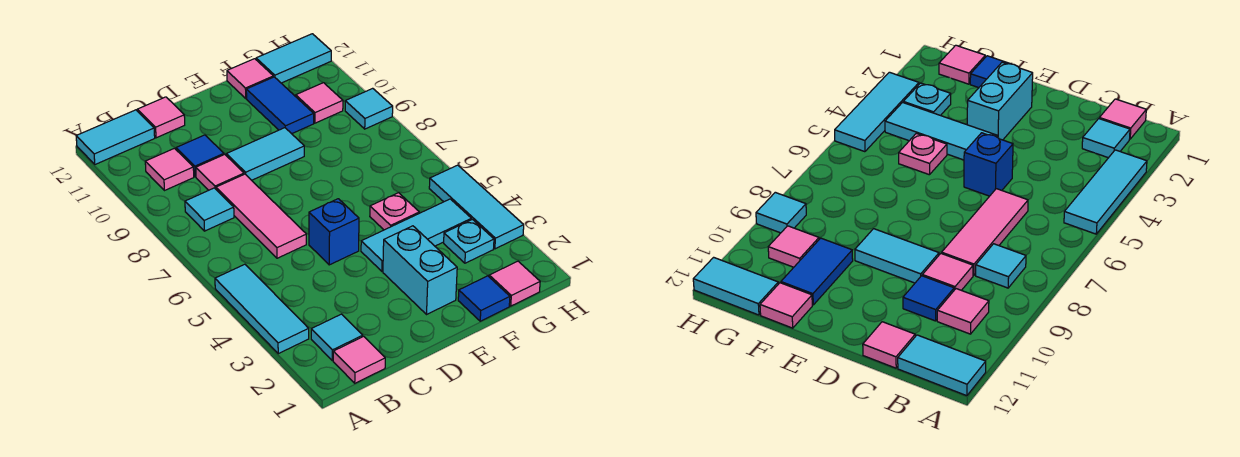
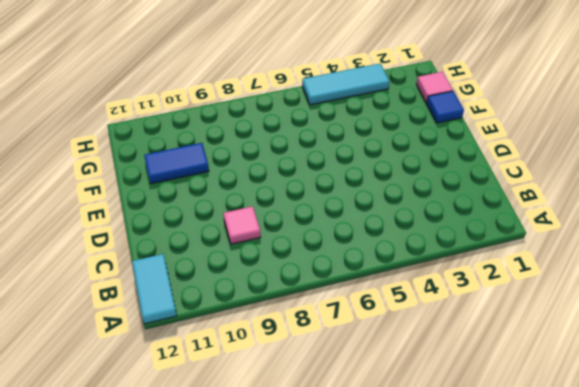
none -> cyan 1x3 tile [215,264,309,354]
none -> pink 1x1 tile [333,336,385,383]
none -> cyan 1x1 tile [311,314,363,361]

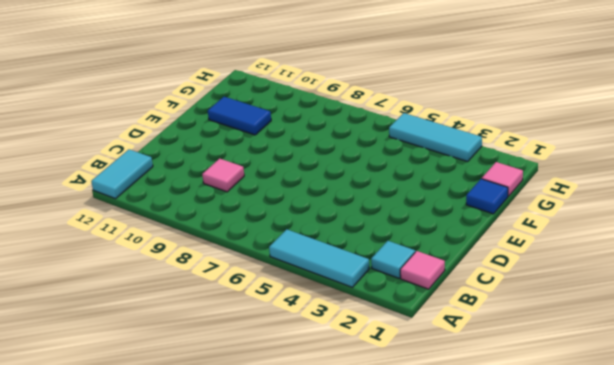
none -> cyan 1x1 tile [185,188,234,231]
none -> pink 1x1 tile [145,148,194,191]
none -> pink 1x3 tile [216,174,306,258]

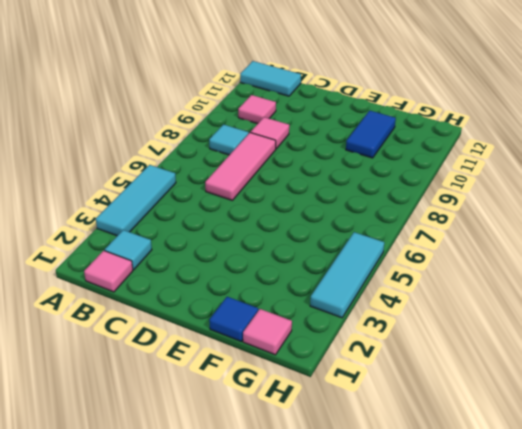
none -> blue 1x1 tile [176,135,224,177]
none -> pink 1x1 tile [137,97,185,138]
none -> blue 1x1 brick [309,199,359,265]

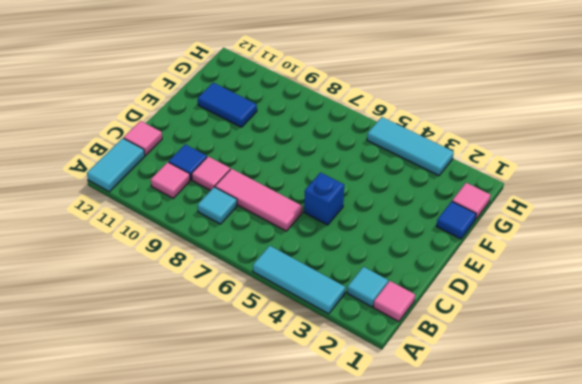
none -> cyan 1x2 tile [226,128,304,180]
none -> cyan 1x2 brick [383,226,457,314]
none -> cyan 1x3 tile [361,199,471,271]

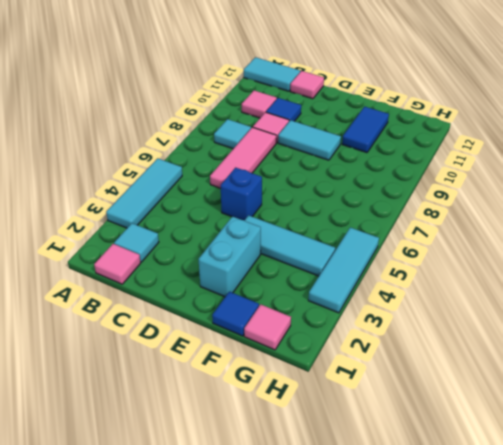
none -> pink 1x1 plate [370,193,419,230]
none -> pink 1x1 tile [227,59,273,98]
none -> cyan 1x1 plate [444,219,494,263]

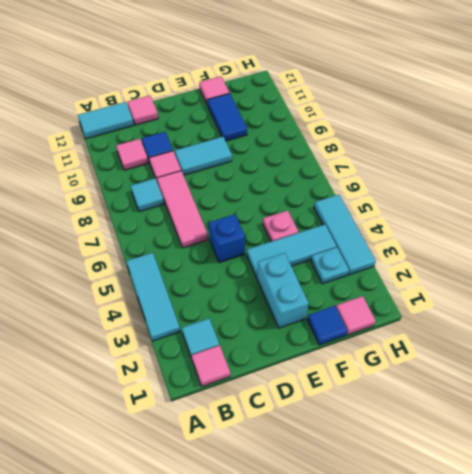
none -> pink 1x1 tile [296,83,343,123]
none -> cyan 1x2 tile [256,34,331,83]
none -> cyan 1x1 tile [345,88,393,129]

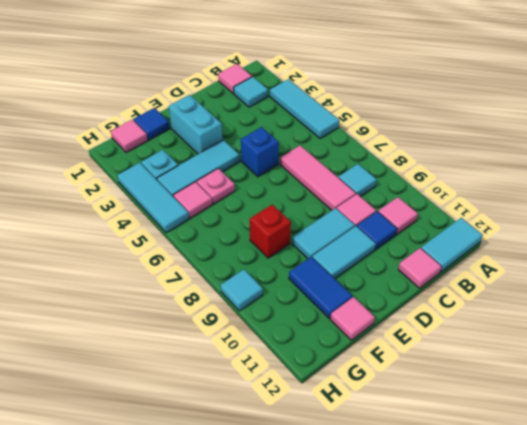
cyan 1x2 tile [312,226,376,279] -> cyan 1x2 tile moved to [256,34,331,83]
red 1x1 brick [250,205,291,258] -> none
pink 1x1 tile [173,182,212,218] -> pink 1x1 tile moved to [296,83,343,123]

